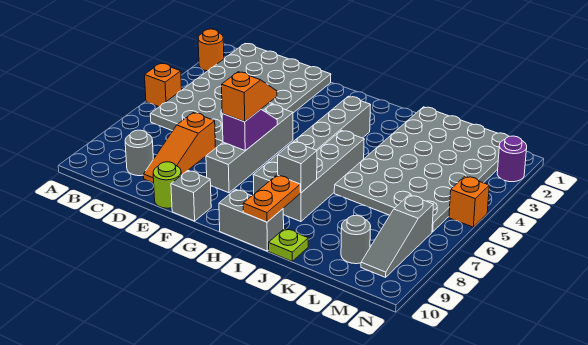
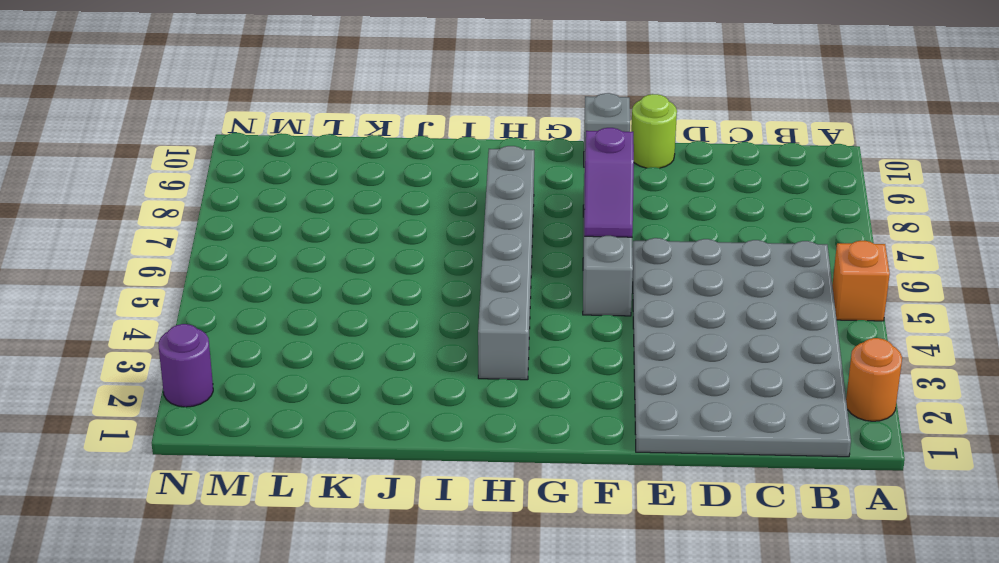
none -> grey 1x1 round brick [125,130,153,176]
none -> orange 1x3 slope [144,113,216,183]
none -> grey 1x2 brick [219,189,284,251]

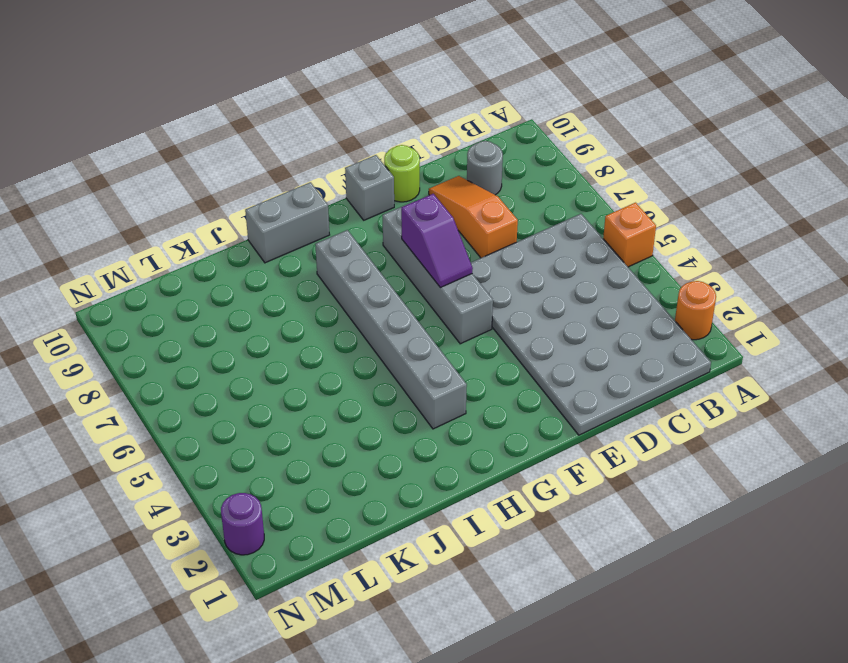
none -> grey 1x4 brick [283,130,364,222]
none -> grey 4x6 plate [334,107,509,232]
none -> lime 1x1 plate [268,228,308,261]

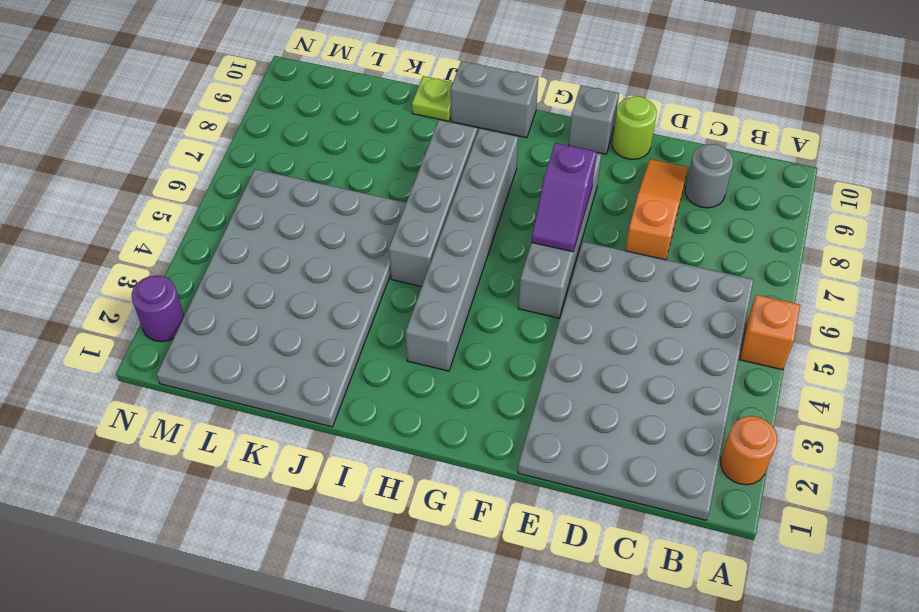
none -> grey 1x1 round brick [341,215,371,264]
none -> grey 1x3 slope [361,195,433,277]
none -> orange 1x1 brick [449,176,489,227]

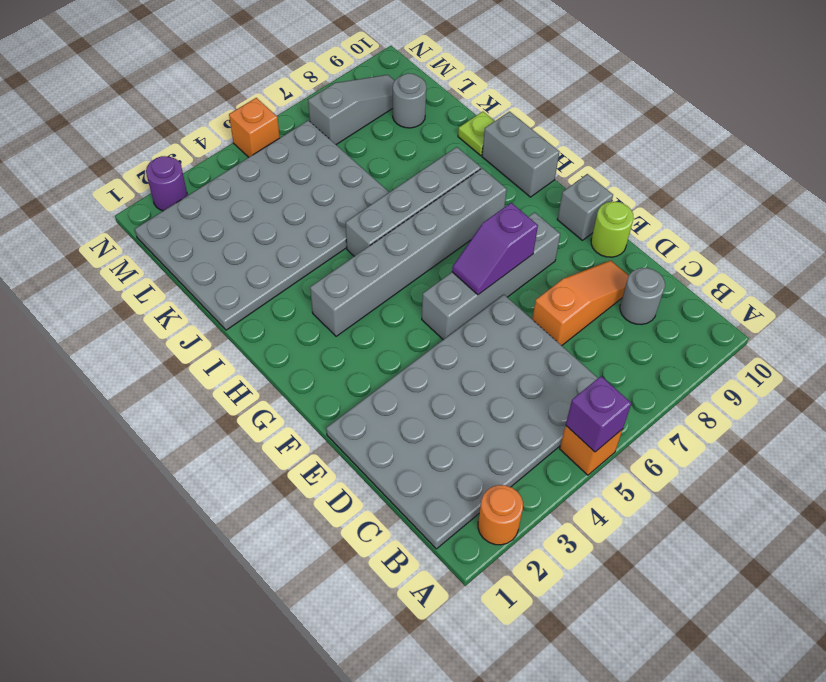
purple 1x1 brick [566,376,631,452] -> none
none -> grey 1x1 brick [278,142,317,193]
none -> orange 1x2 plate [243,175,300,222]
none -> orange 1x2 slope [222,72,277,122]

